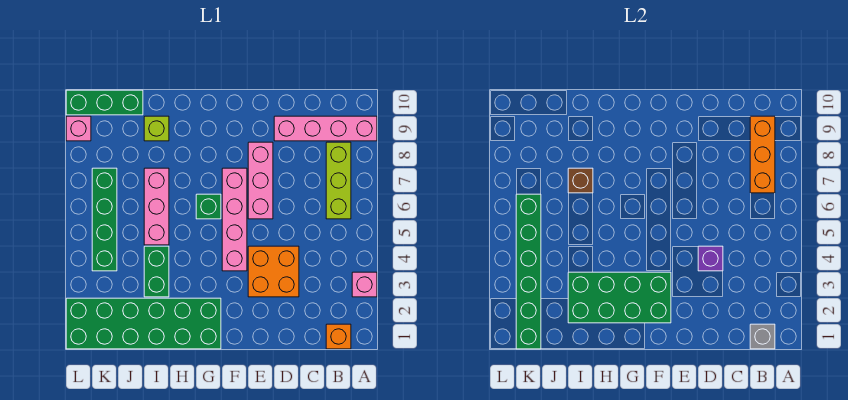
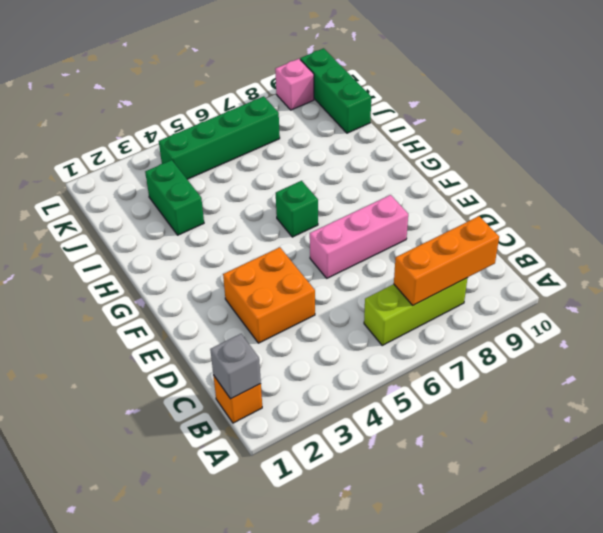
green 1x2 brick [145,160,204,235] -> green 1x2 brick turned to [144,246,169,297]
none -> pink 1x1 brick [352,272,377,297]
none -> pink 1x4 brick [274,116,377,141]
none -> pink 1x4 brick [222,168,247,271]

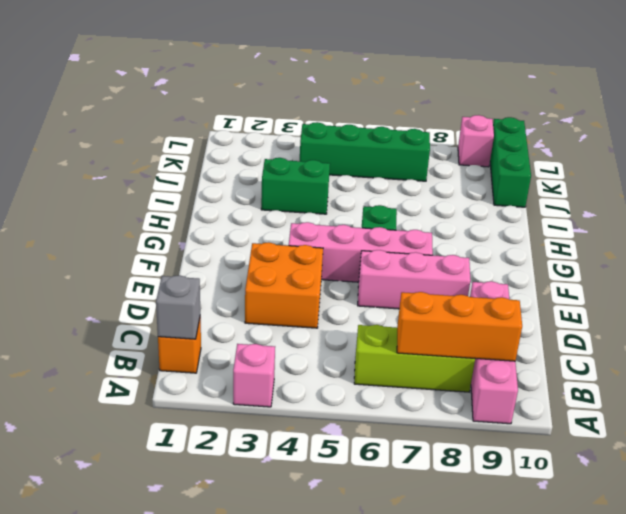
none -> green 2x6 brick [66,298,221,349]
none -> pink 1x3 brick [144,168,169,245]
none -> lime 1x1 brick [144,116,169,141]

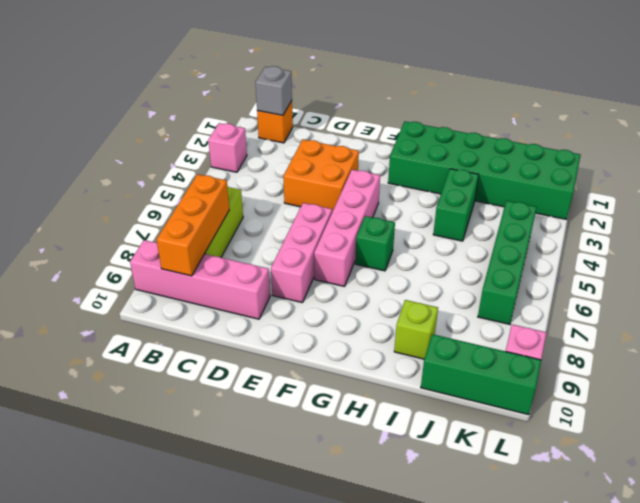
none -> pink 1x3 brick [144,168,169,245]
none -> purple 1x1 brick [698,246,723,271]
none -> green 2x4 brick [568,272,671,323]

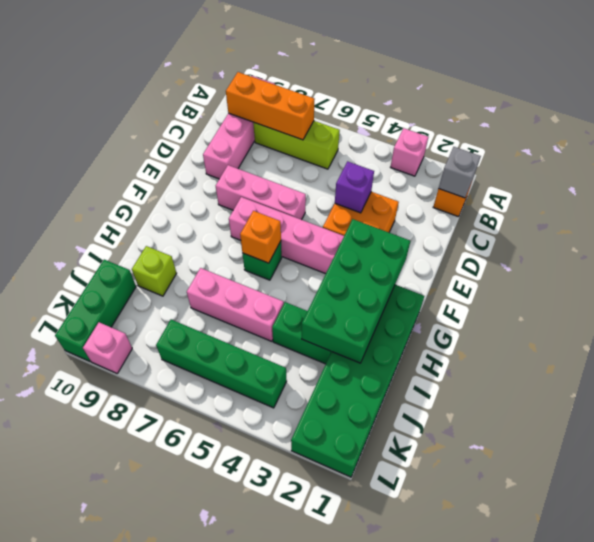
orange 1x1 brick [240,211,281,263] -> none
none -> brown 1x1 brick [568,168,593,193]
none -> green 1x6 brick [516,194,541,349]

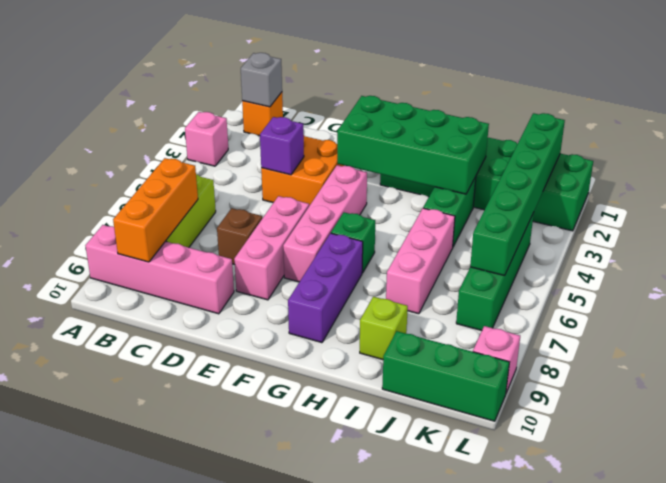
brown 1x1 brick [217,208,262,265] -> brown 1x1 brick moved to [568,168,593,193]
purple 1x3 brick [288,233,363,343] -> none

